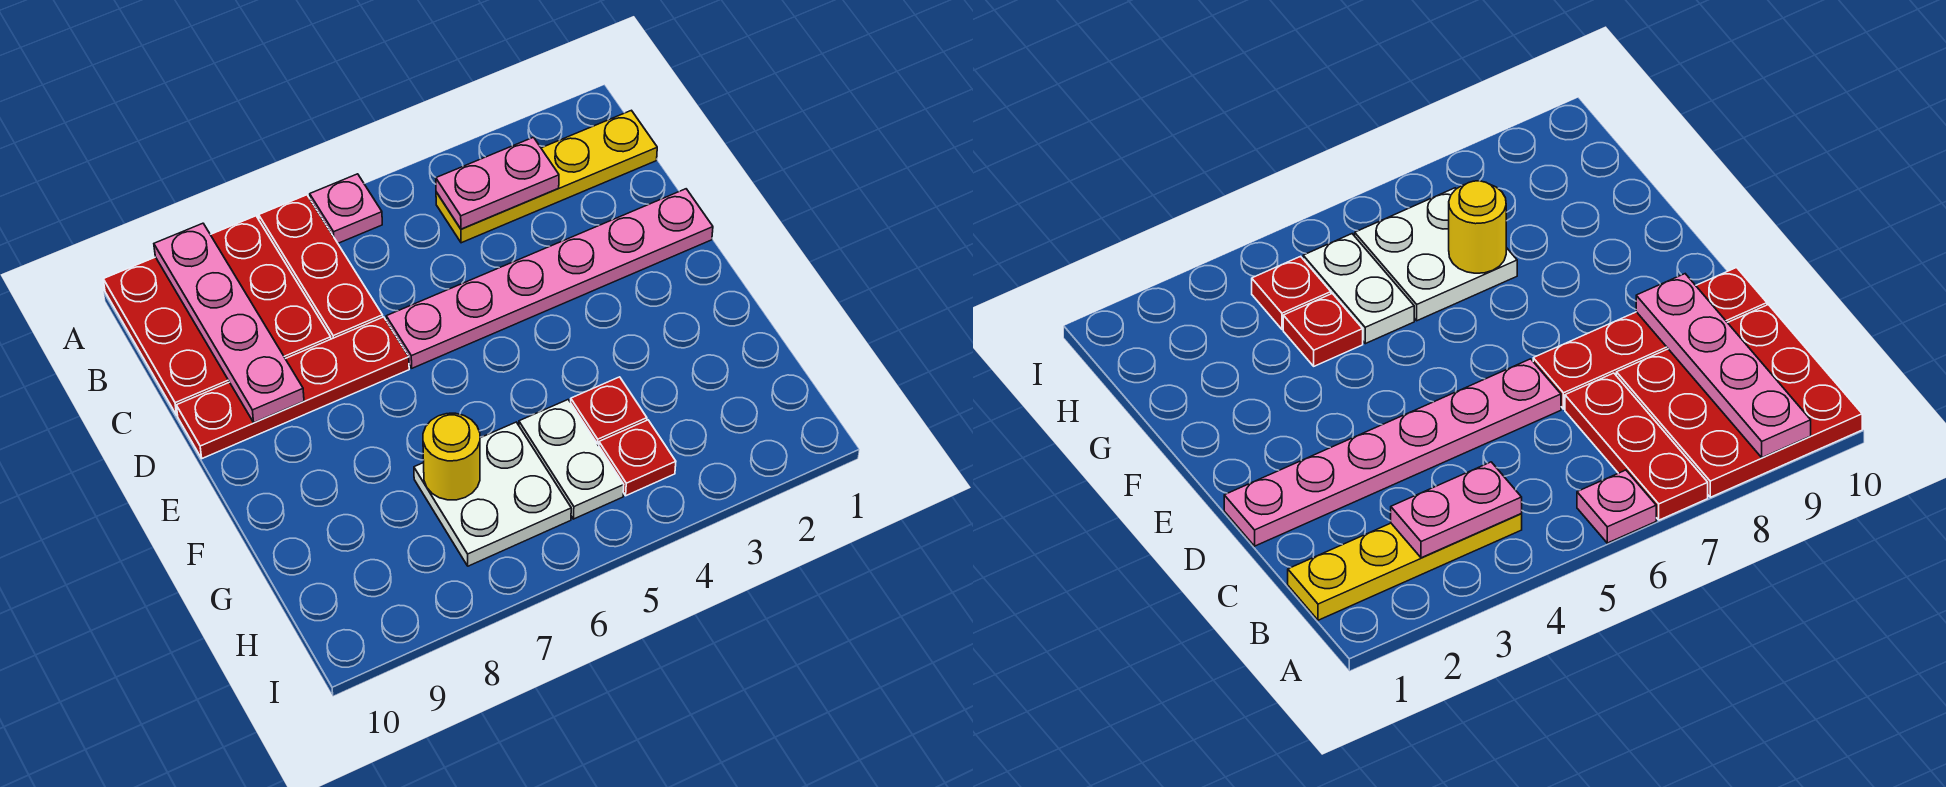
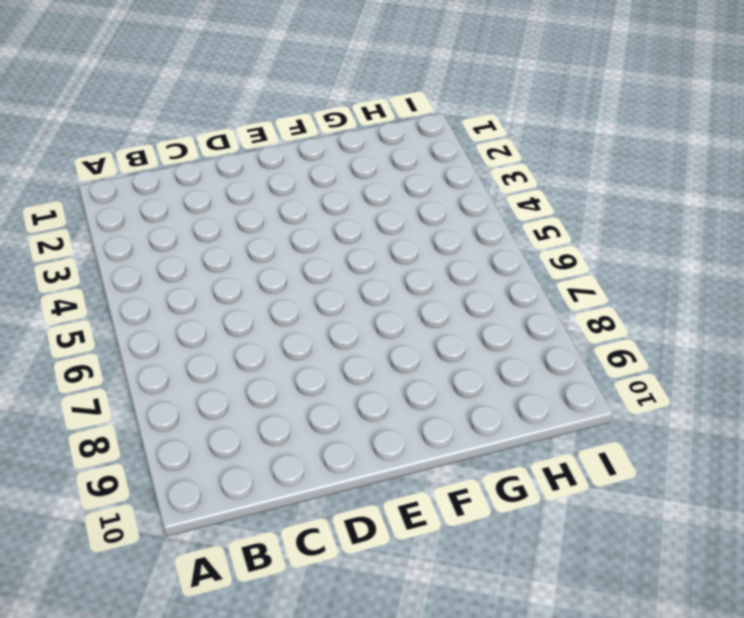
none -> pink 1x1 plate [310,174,382,243]
none -> red 1x3 plate [259,195,383,339]
none -> red 3x3 plate [103,216,331,415]

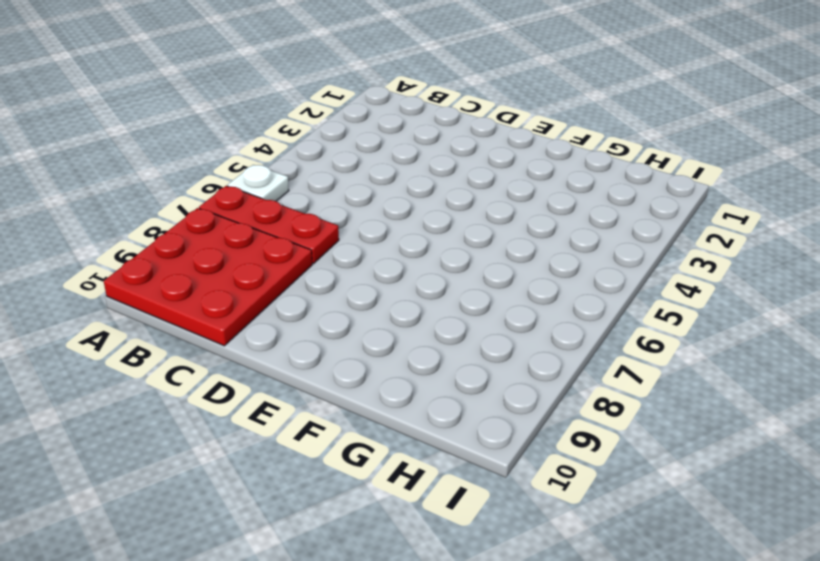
white 1x1 plate [227,165,289,201] -> pink 1x1 plate [310,174,382,243]
none -> yellow 1x4 plate [436,110,657,243]
none -> pink 1x6 plate [386,189,713,368]
none -> red 1x4 plate [176,317,409,458]

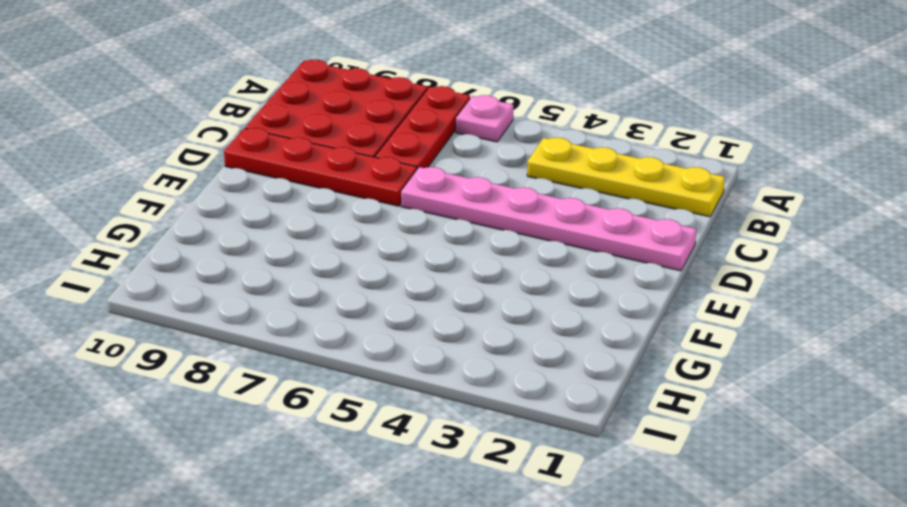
none -> red 1x1 plate [571,377,647,446]
none -> white 1x2 plate [519,400,624,519]
none -> white 2x2 plate [414,422,571,566]

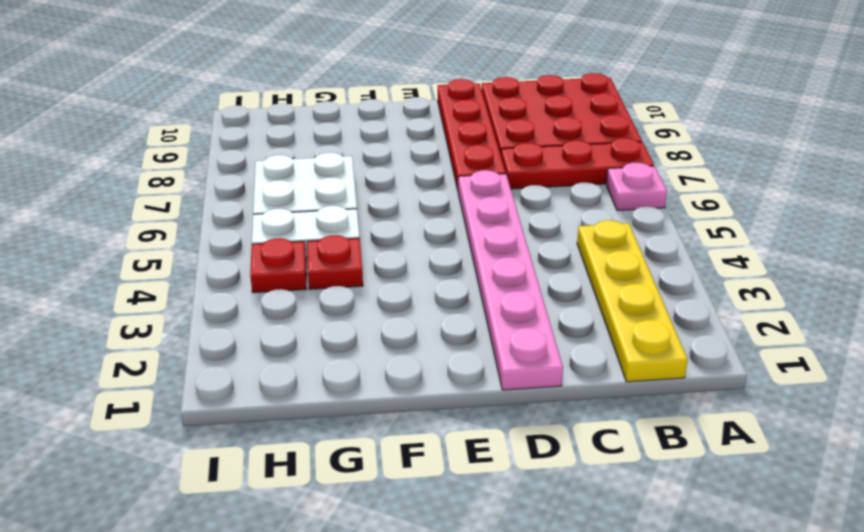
none -> pink 1x4 plate [154,223,304,423]
none -> pink 1x2 plate [436,137,559,229]
none -> yellow 1x1 round brick [423,413,480,500]

